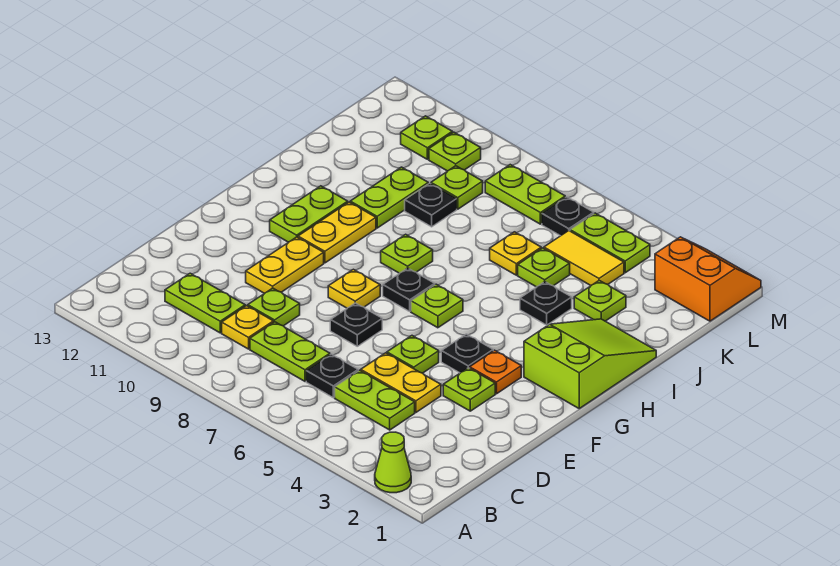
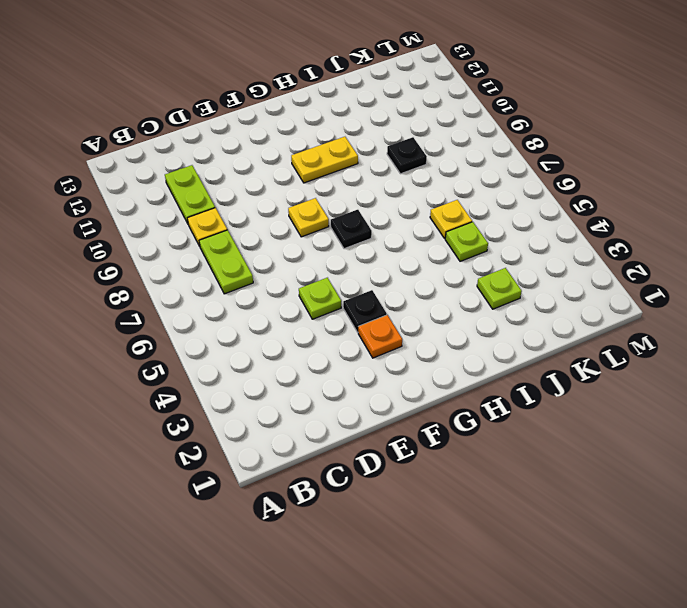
none -> lime 1x1 cone [375,432,411,493]
none -> lime 1x2 plate [335,370,415,430]
none -> black 1x1 plate [306,354,358,397]
none -> yellow 1x2 plate [361,353,441,412]

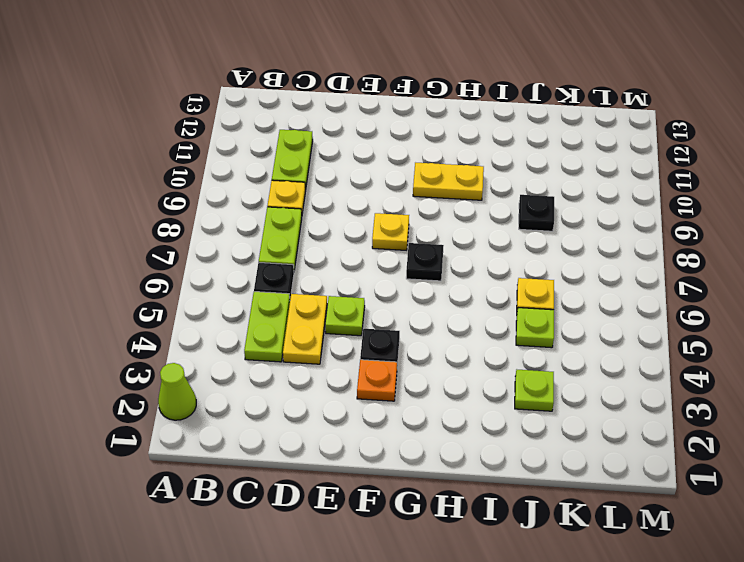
none -> lime 1x1 plate [248,288,300,326]
none -> lime 1x1 plate [443,368,495,411]
none -> black 1x1 plate [330,303,382,346]
none -> yellow 1x2 plate [246,237,324,294]

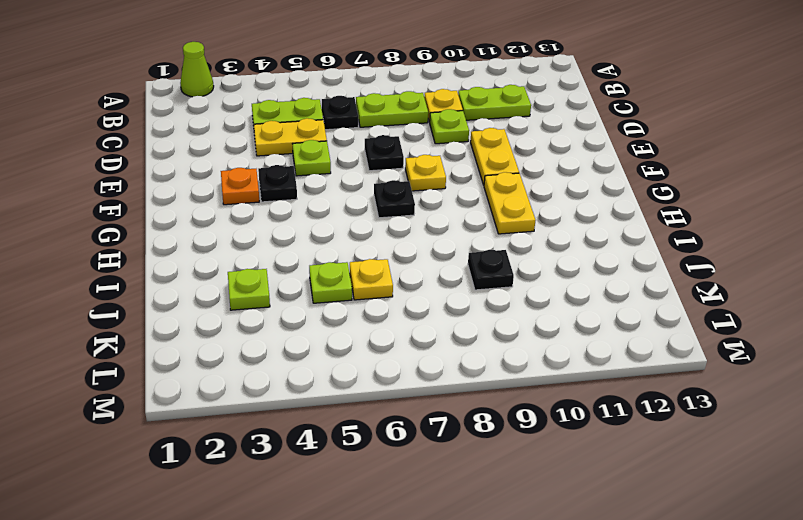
none -> lime 1x1 plate [443,368,495,411]
none -> lime 2x3 slope [524,319,656,408]
none -> lime 1x1 plate [411,284,463,328]
none -> lime 1x2 plate [270,186,348,242]

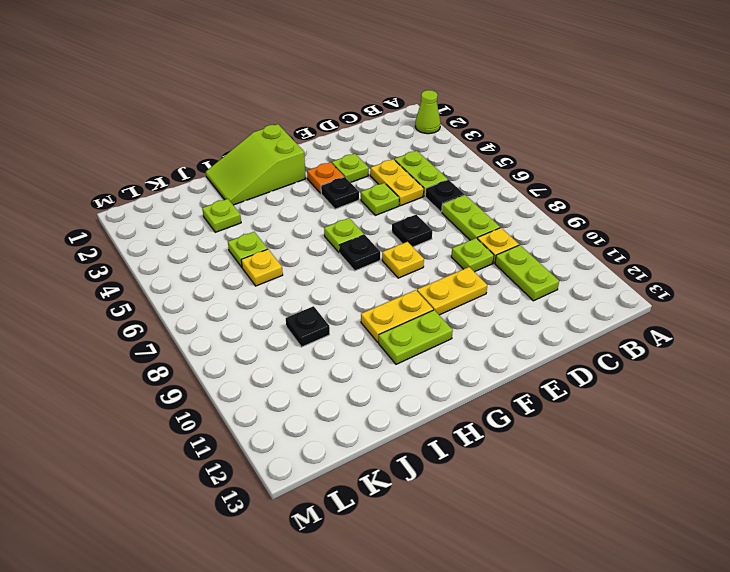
none -> lime 1x1 plate [381,234,433,273]
none -> black 1x1 plate [520,282,572,325]
none -> lime 1x2 plate [350,167,428,228]
none -> yellow 1x2 tile [544,231,624,285]

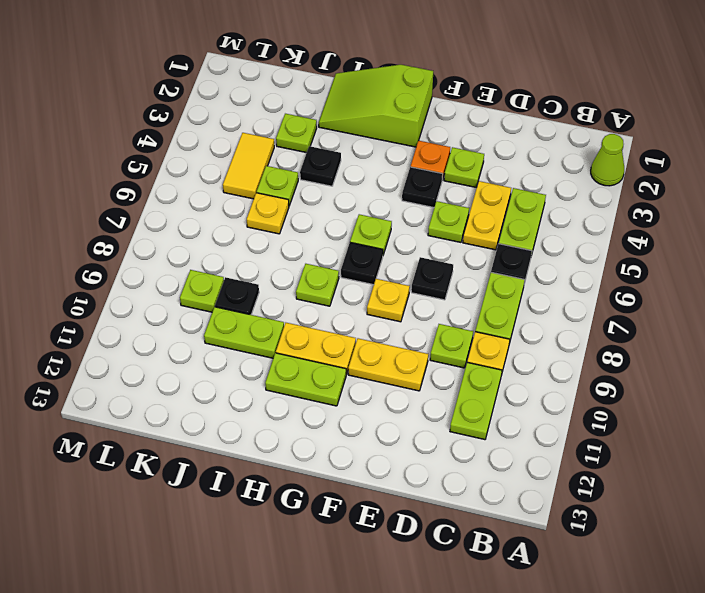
none -> orange 2x2 slope [655,237,761,321]
none -> lime 1x2 plate [570,213,650,273]
none -> black 1x1 plate [542,197,594,236]
none -> lime 1x2 plate [485,165,565,224]

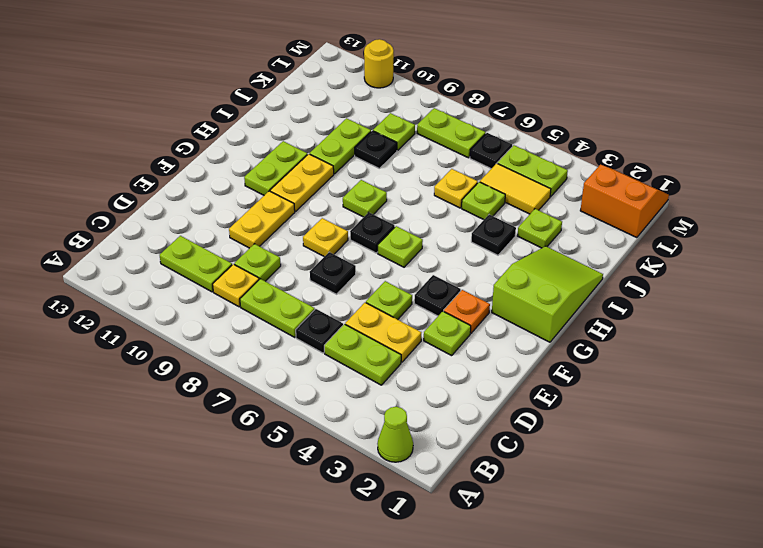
yellow 1x1 round brick [364,39,394,88] -> none
none -> lime 1x1 plate [429,132,481,171]
none -> lime 1x1 plate [401,116,452,159]

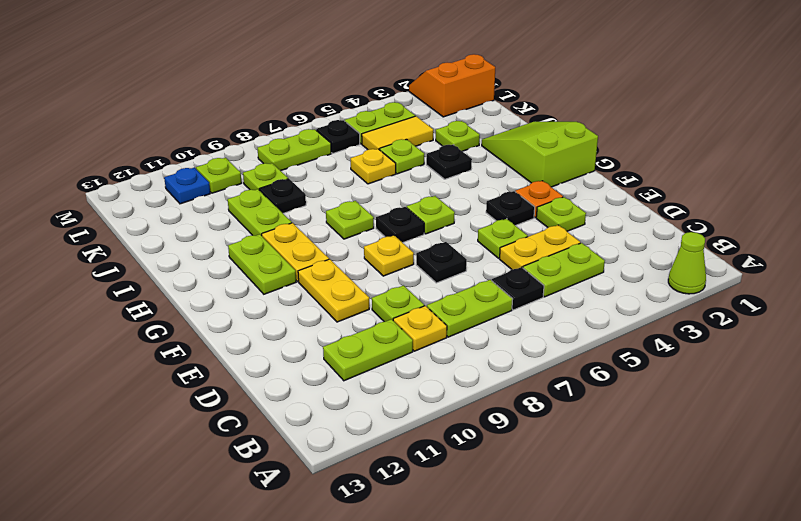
blue 1x1 plate [164,168,210,204] -> lime 1x1 plate [401,116,452,159]

